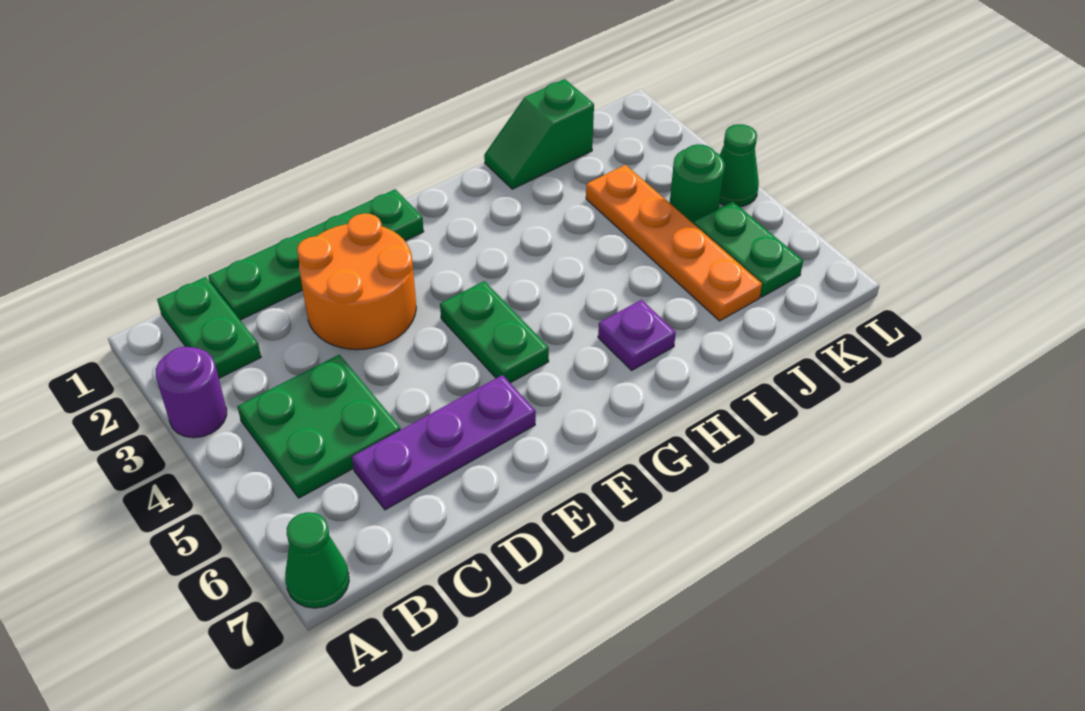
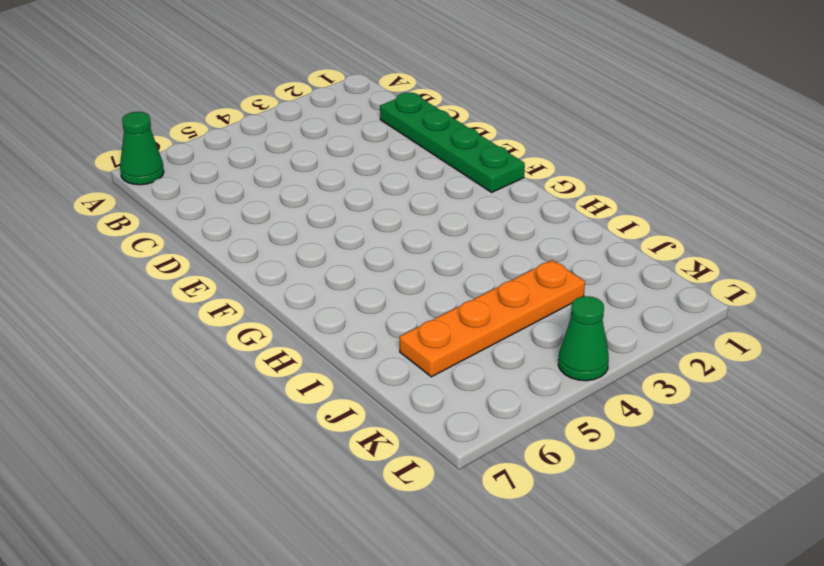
none -> purple 1x1 round brick [156,347,227,438]
none -> green 1x2 plate [157,277,261,378]
none -> green 2x2 plate [237,355,401,498]

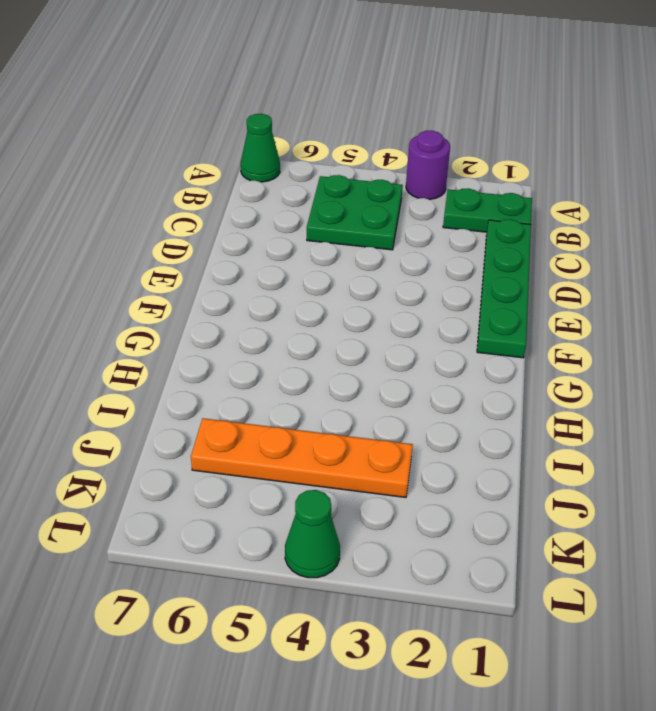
none -> purple 1x3 plate [352,375,536,510]
none -> orange 2x2 round brick [297,213,416,350]
none -> green 1x2 plate [440,281,549,383]

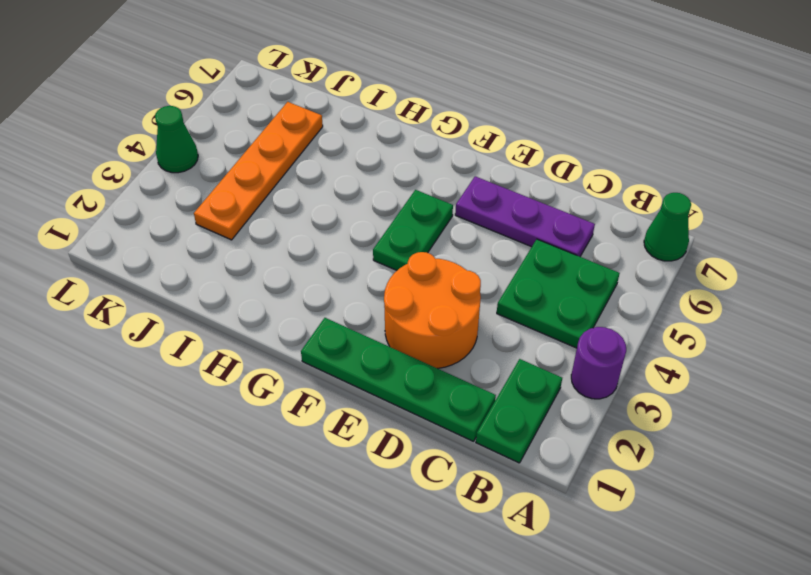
none -> purple 1x1 plate [598,300,676,370]
none -> green 1x2 slope [484,79,594,189]
none -> green 1x1 round brick [670,144,725,224]

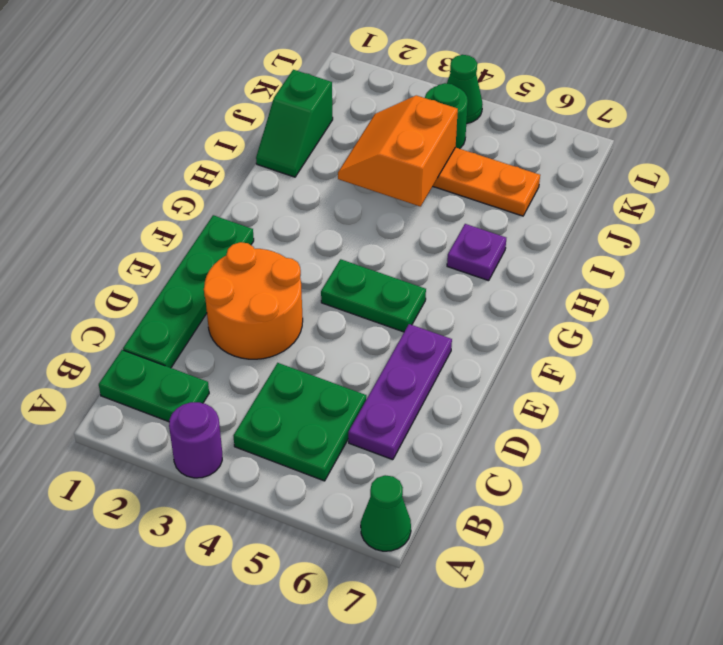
orange 2x2 slope [338,95,458,207] -> none
none -> green 1x2 plate [694,201,803,297]

